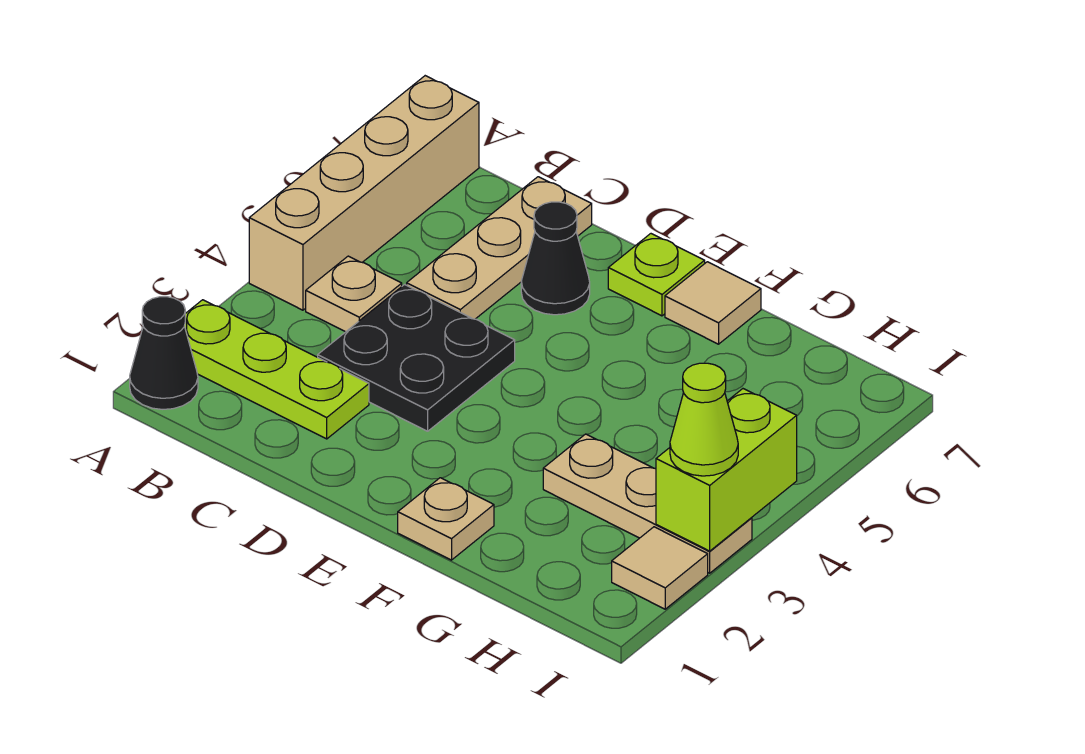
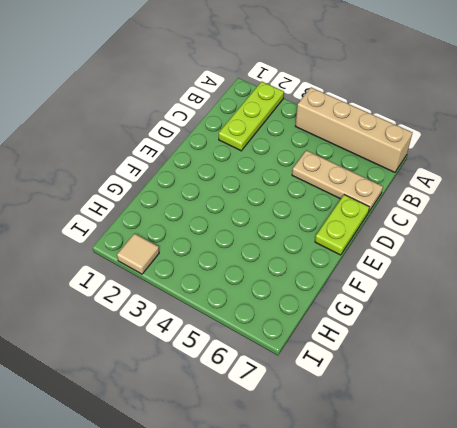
lime 1x2 plate [315,195,369,255] -> lime 1x1 plate [608,234,705,316]
none -> black 1x1 cone [130,297,198,409]
none -> tan 1x1 plate [306,256,402,332]
none -> black 2x2 plate [318,285,515,431]

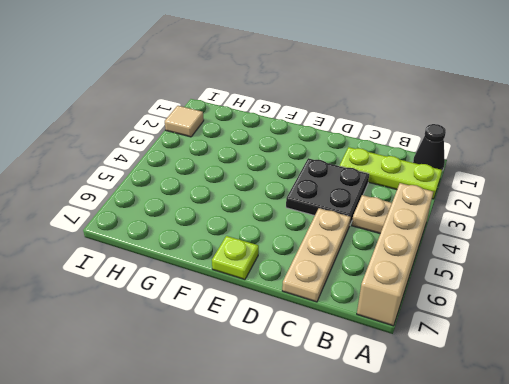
none -> black 1x1 cone [521,202,590,315]
none -> tan 1x1 plate [398,478,494,560]
none -> tan 1x1 tile [665,262,761,344]

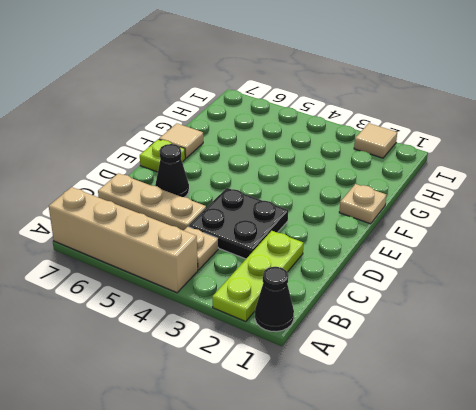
none -> tan 1x3 plate [543,434,752,573]
none -> lime 1x2 brick [656,389,797,551]
none -> lime 1x1 cone [670,363,738,476]

